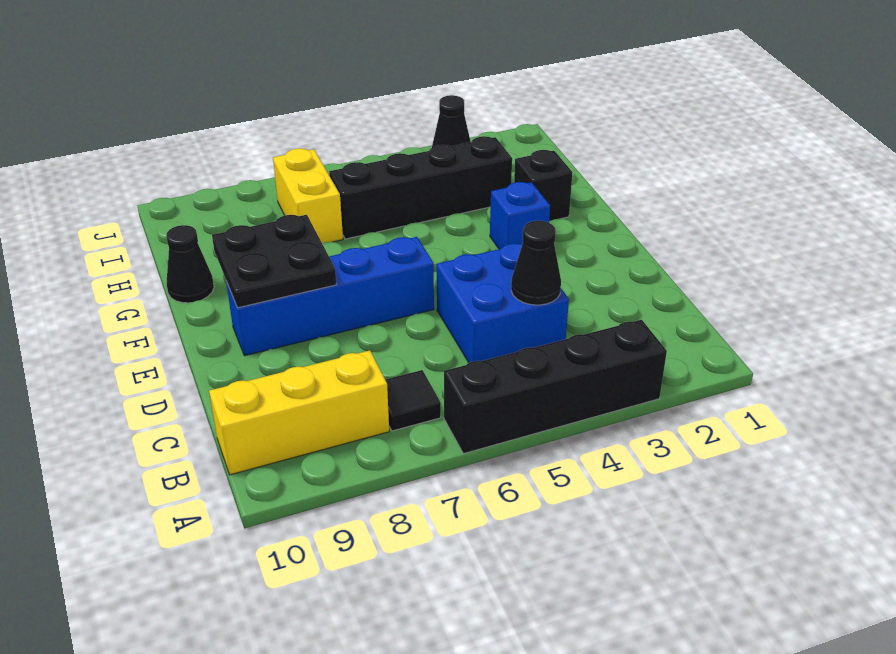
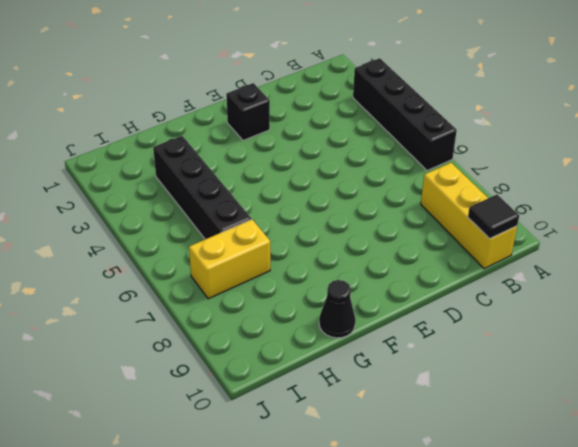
black 1x1 tile [468,195,519,239] -> black 1x1 tile moved to [385,370,441,431]
black 1x1 brick [226,83,270,140] -> black 1x1 brick moved to [514,150,573,221]
none -> blue 2x2 brick [437,243,569,363]
none -> blue 1x4 brick [226,237,434,356]
none -> blue 1x1 brick [490,182,550,249]

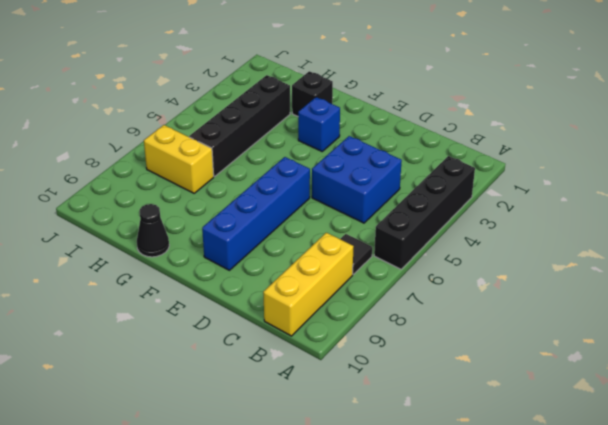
none -> black 1x1 cone [432,95,471,147]
none -> black 1x1 cone [511,221,561,305]
none -> black 2x2 plate [212,215,337,308]

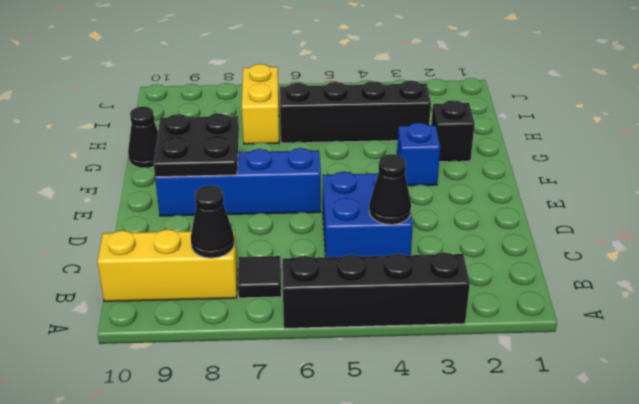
black 1x1 cone [191,185,235,258] -> black 1x1 cone moved to [432,95,471,147]

